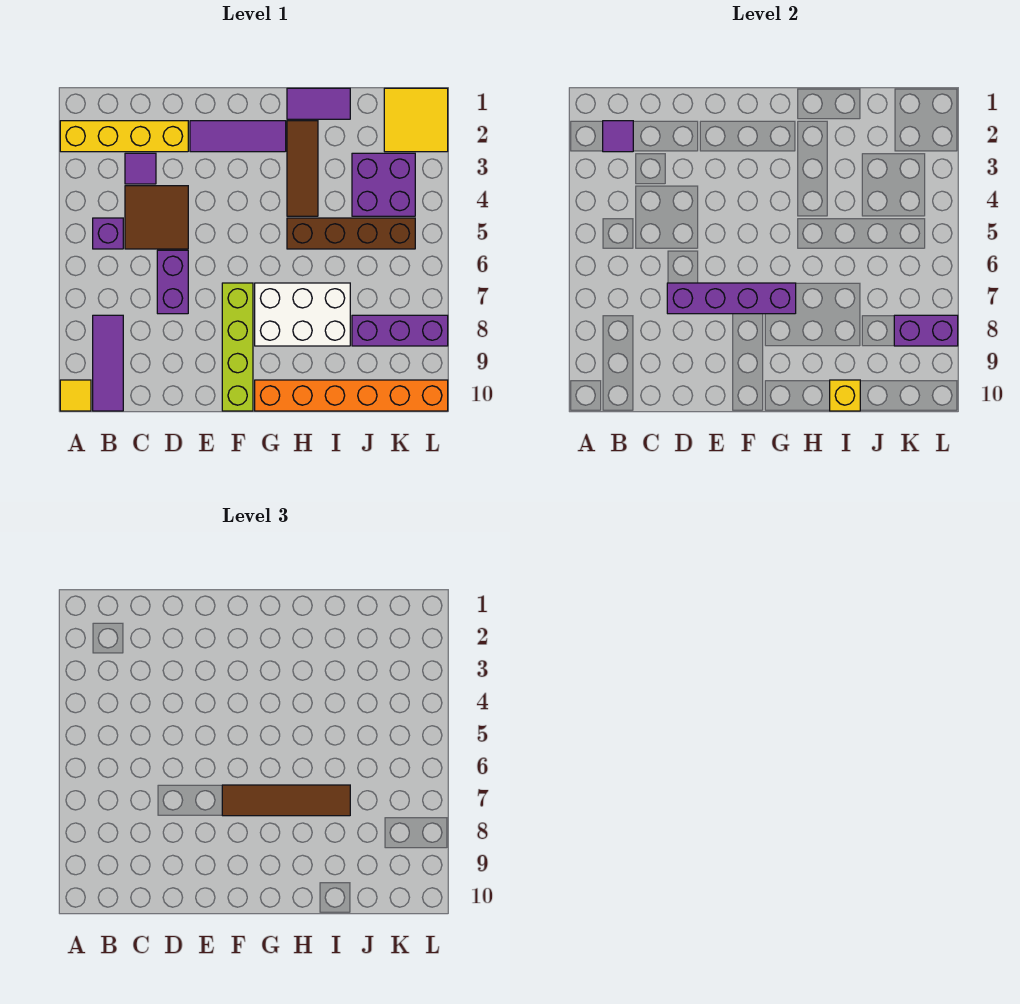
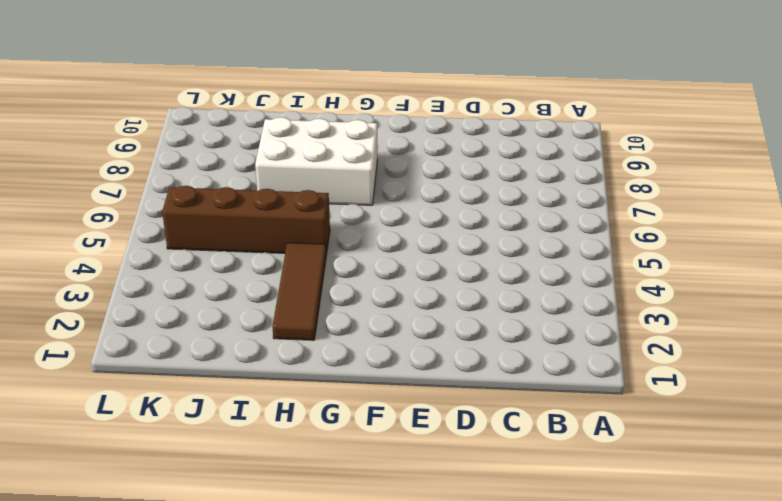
none -> yellow 1x4 brick [60,121,188,152]
none -> yellow 1x1 tile [60,380,91,411]
none -> purple 1x1 brick [93,218,123,249]

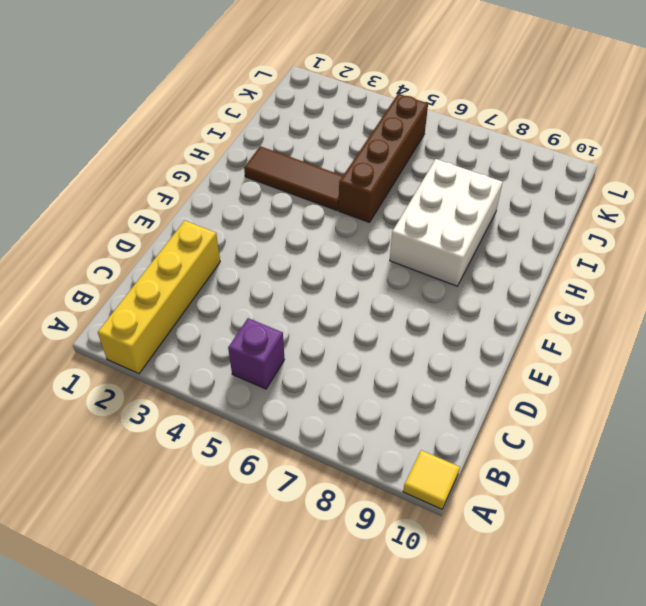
none -> purple 1x3 tile [93,315,123,411]
none -> purple 1x1 tile [125,153,156,184]
none -> brown 2x2 tile [125,186,188,249]

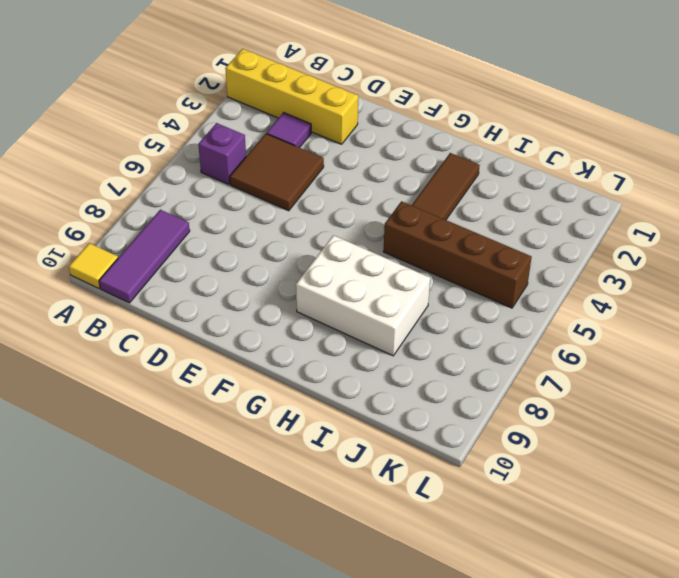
none -> purple 1x2 brick [157,250,188,314]
none -> purple 1x3 tile [190,121,286,152]
none -> lime 1x4 brick [222,283,253,411]

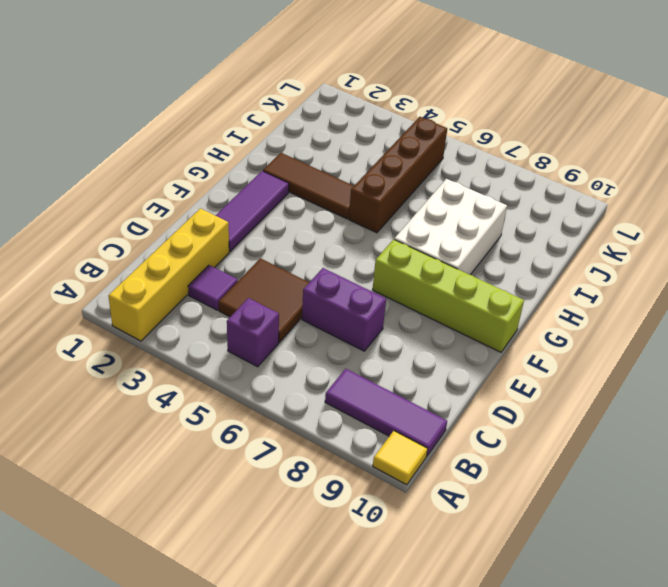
none -> orange 1x6 brick [255,380,448,411]
none -> purple 1x2 tile [287,88,350,119]
none -> purple 2x2 brick [352,153,415,216]

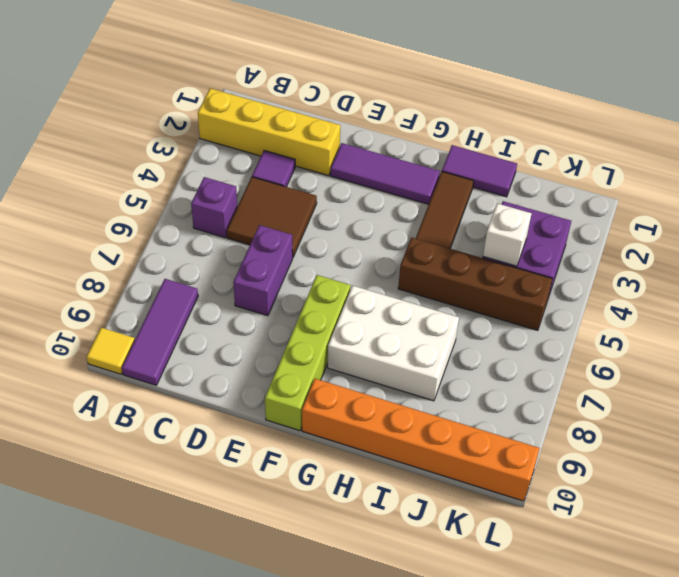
white 1x1 brick [483,203,532,266] -> none
none -> purple 1x3 brick [352,315,448,346]
none -> yellow 2x2 tile [384,88,448,152]
none -> purple 1x1 tile [603,121,633,152]

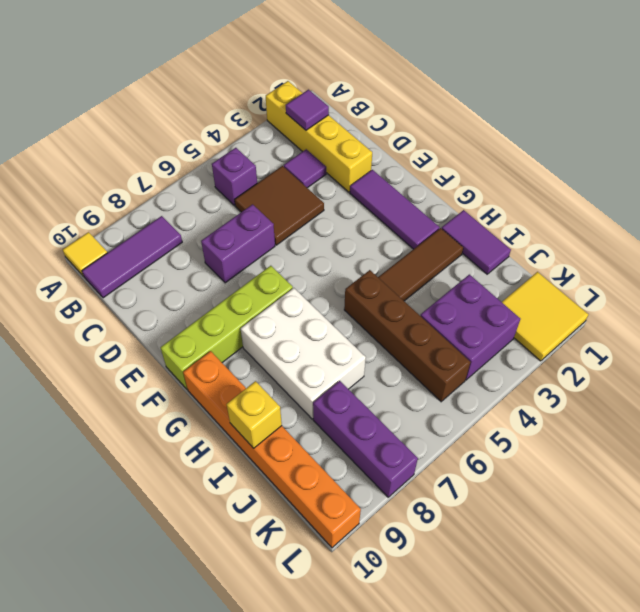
none -> purple 1x4 brick [667,283,796,314]
none -> purple 1x2 brick [894,315,958,346]
none -> brown 1x4 tile [222,785,350,816]

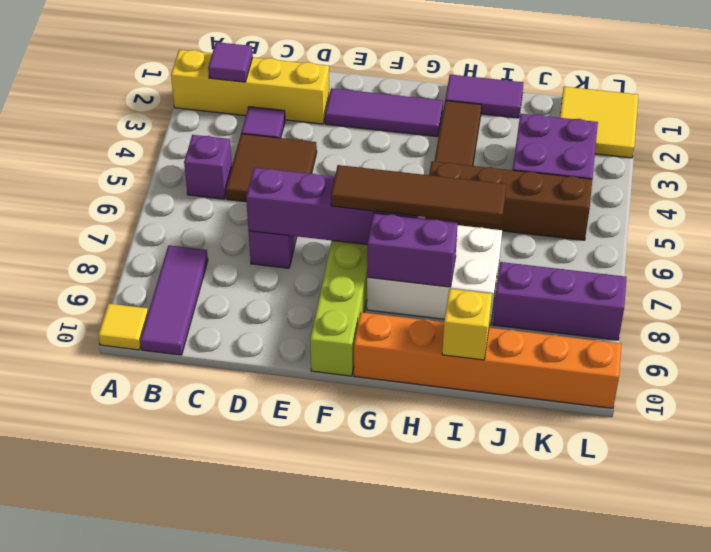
purple 1x2 brick [367,213,458,287] -> purple 1x2 brick moved to [894,315,958,346]

